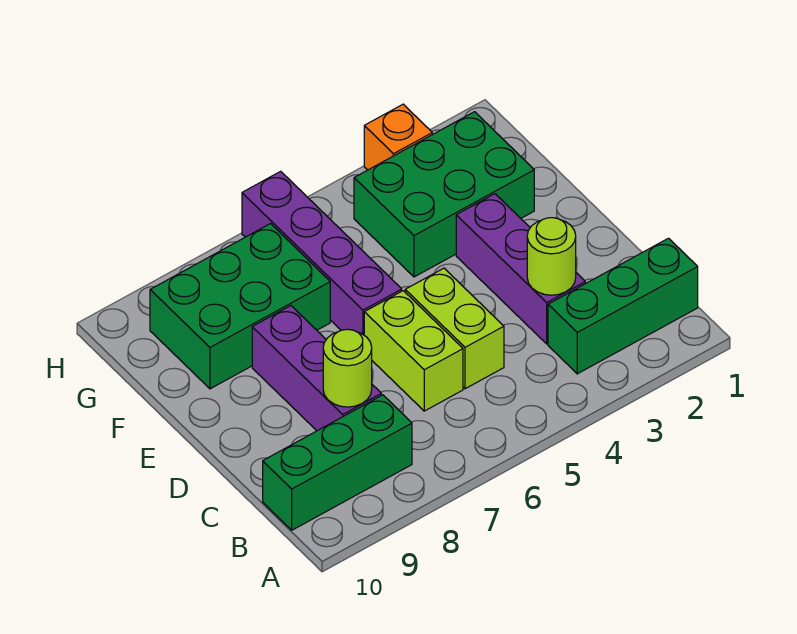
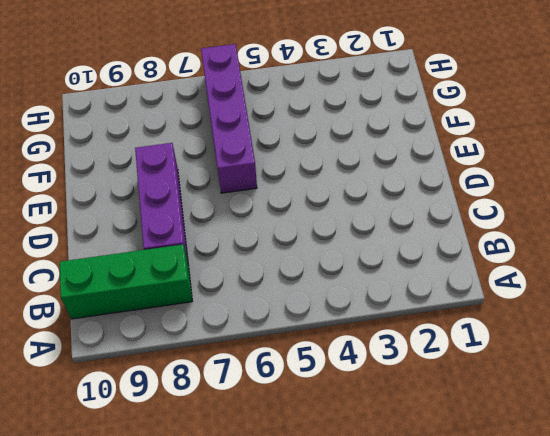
none -> green 1x3 brick [548,238,698,374]
none -> purple 1x3 brick [456,194,585,344]
none -> lime 1x2 brick [405,268,504,389]

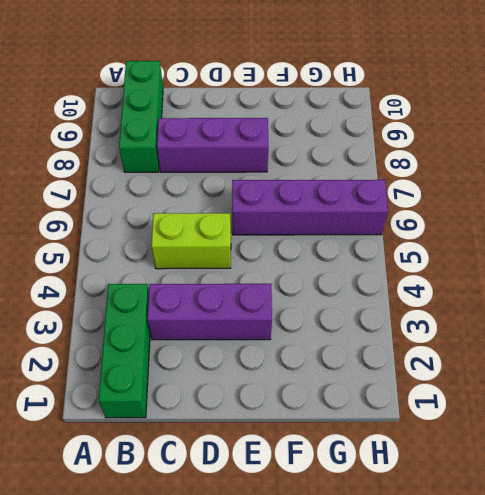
none -> lime 1x2 brick [364,291,463,411]
none -> green 2x3 brick [354,112,534,277]
none -> green 2x3 brick [150,224,330,389]

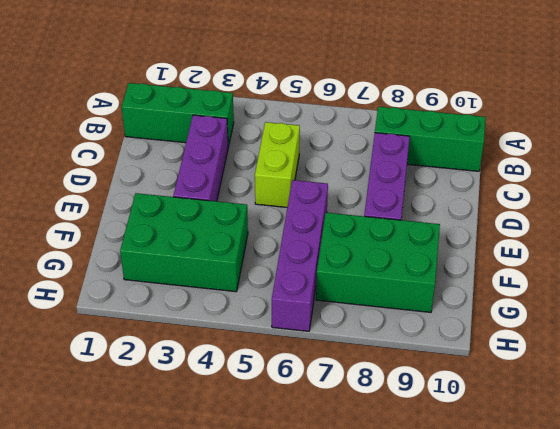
none -> lime 1x2 brick [364,291,463,411]
none -> orange 1x1 brick [364,104,432,170]
none -> lime 1x1 round brick [527,218,576,295]

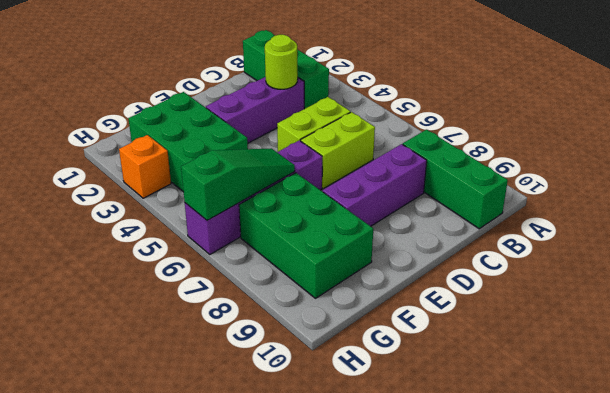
green 1x3 slope [181,149,295,220] -> none
none -> lime 1x1 round brick [323,329,372,407]

